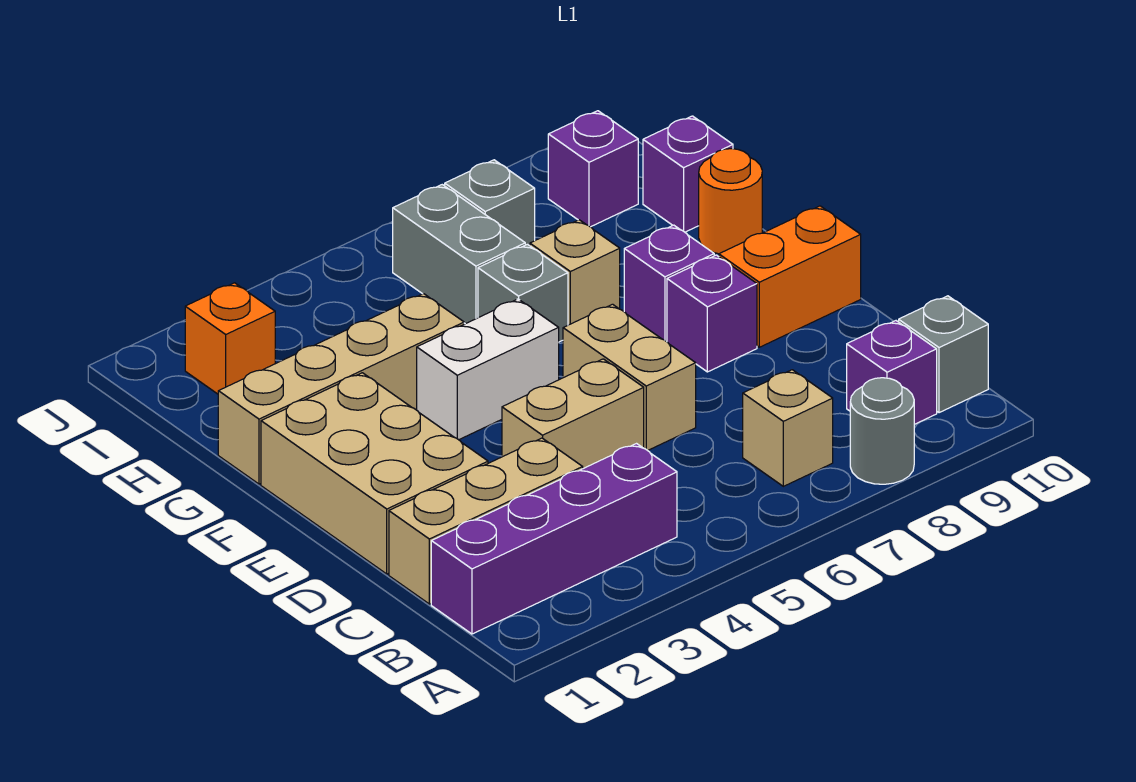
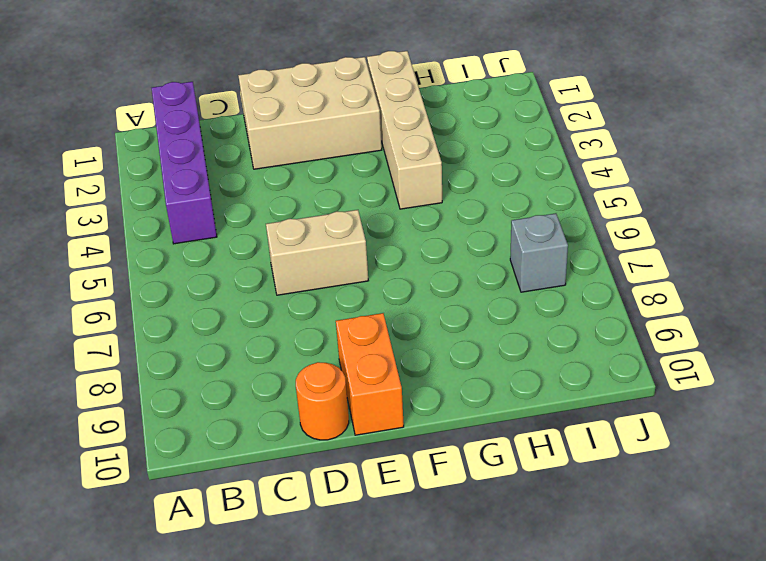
orange 1x1 round brick [296,362,349,440] -> orange 1x1 round brick moved to [699,149,762,254]
none -> grey 1x1 round brick [850,378,914,484]
none -> tan 1x1 brick [743,370,833,486]
none -> purple 1x1 brick [847,321,937,424]

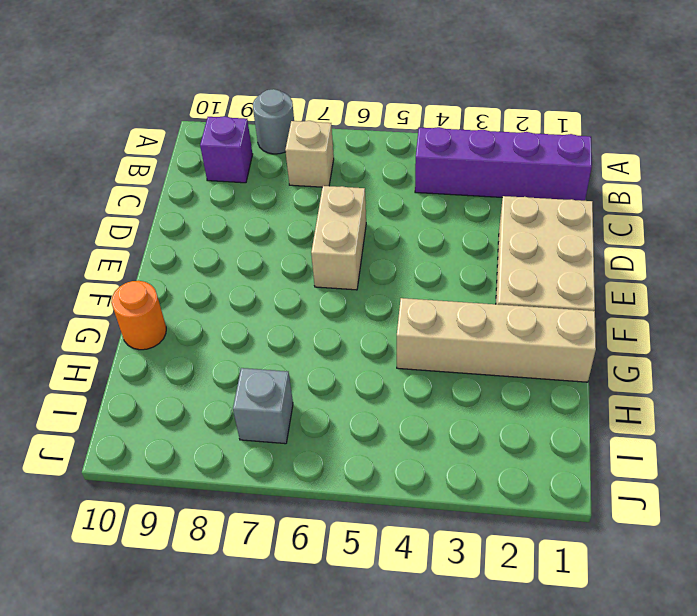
none -> grey 1x1 brick [899,296,988,413]
none -> tan 1x3 brick [389,438,583,604]
none -> tan 1x2 brick [502,359,644,469]

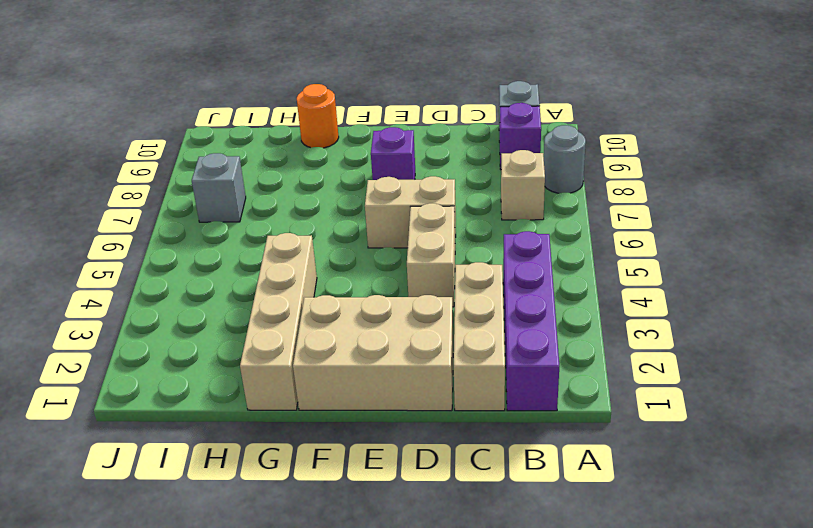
none -> orange 1x2 brick [719,206,861,347]
none -> white 1x2 brick [417,299,559,440]
none -> purple 1x1 brick [624,225,714,341]

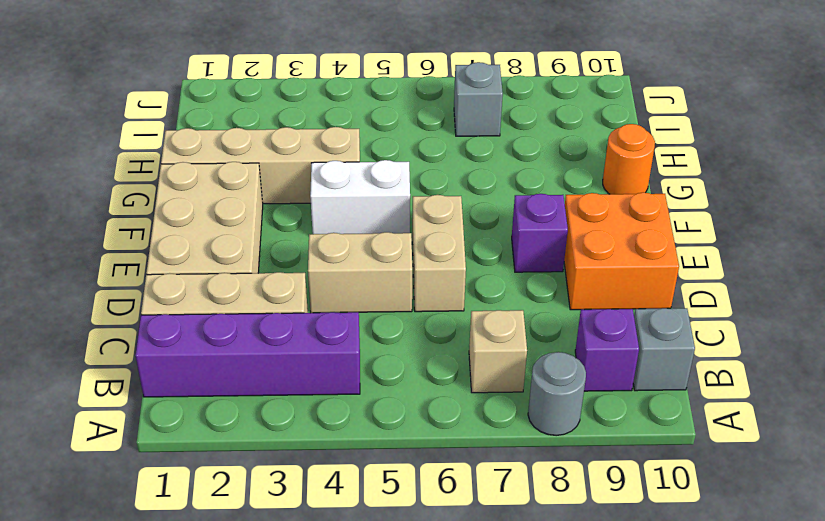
orange 2x2 brick [564,192,679,310] -> orange 1x2 brick [719,206,861,347]
none -> purple 1x1 brick [624,225,714,341]
none -> grey 1x1 brick [478,244,568,342]
none -> tan 1x1 brick [530,220,620,325]

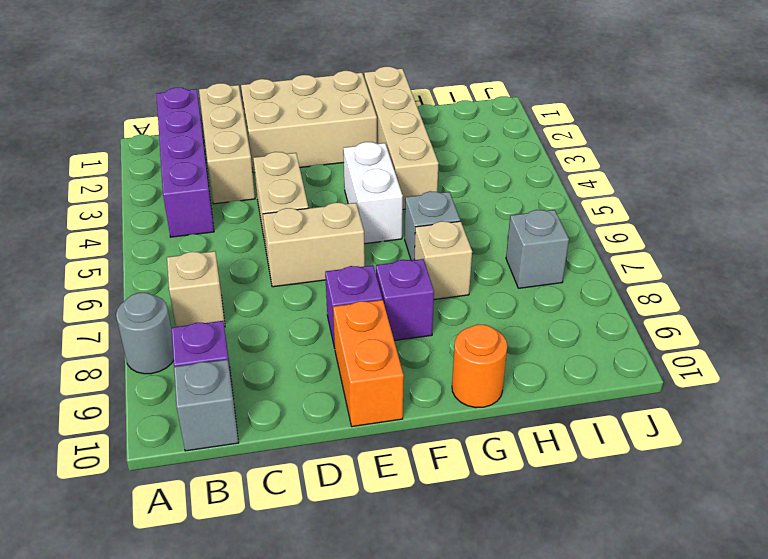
none -> grey 1x2 brick [393,185,525,324]
none -> purple 1x1 brick [643,116,733,232]
none -> orange 1x1 brick [185,283,275,394]

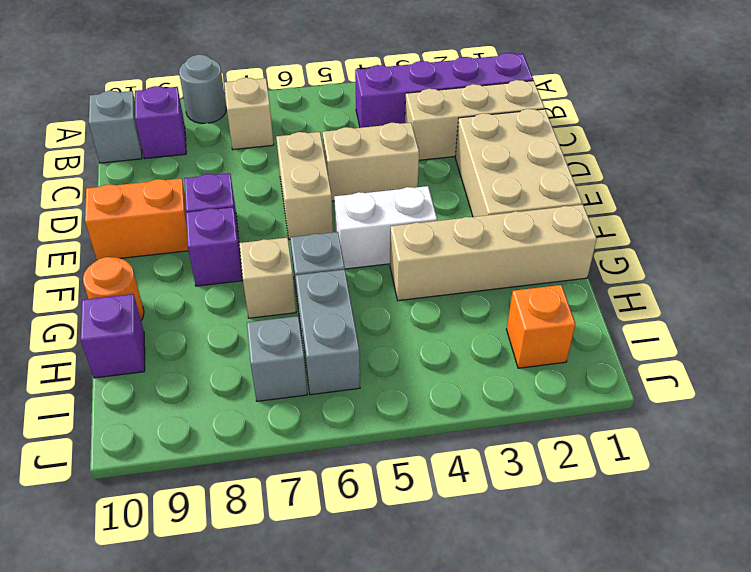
none -> purple 1x1 brick [548,111,638,227]

